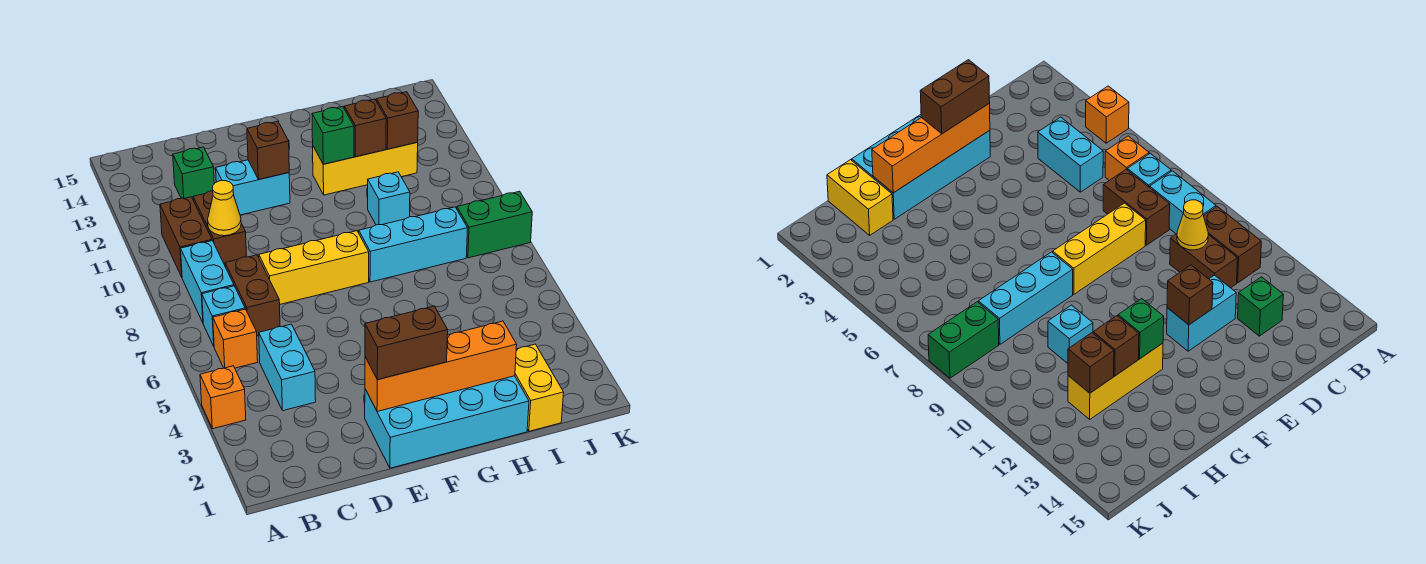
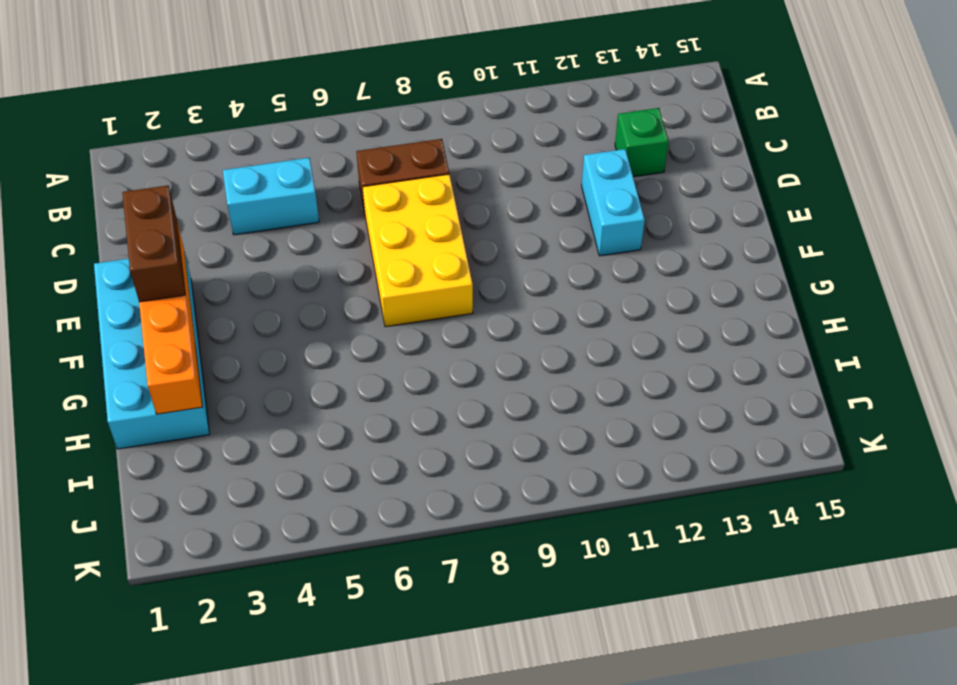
yellow 2x3 brick [363,174,473,327] -> yellow 1x3 brick [259,231,369,304]
none -> orange 1x1 brick [200,366,246,429]
none -> orange 1x1 brick [213,309,258,368]
none -> cyan 1x1 brick [202,286,245,346]

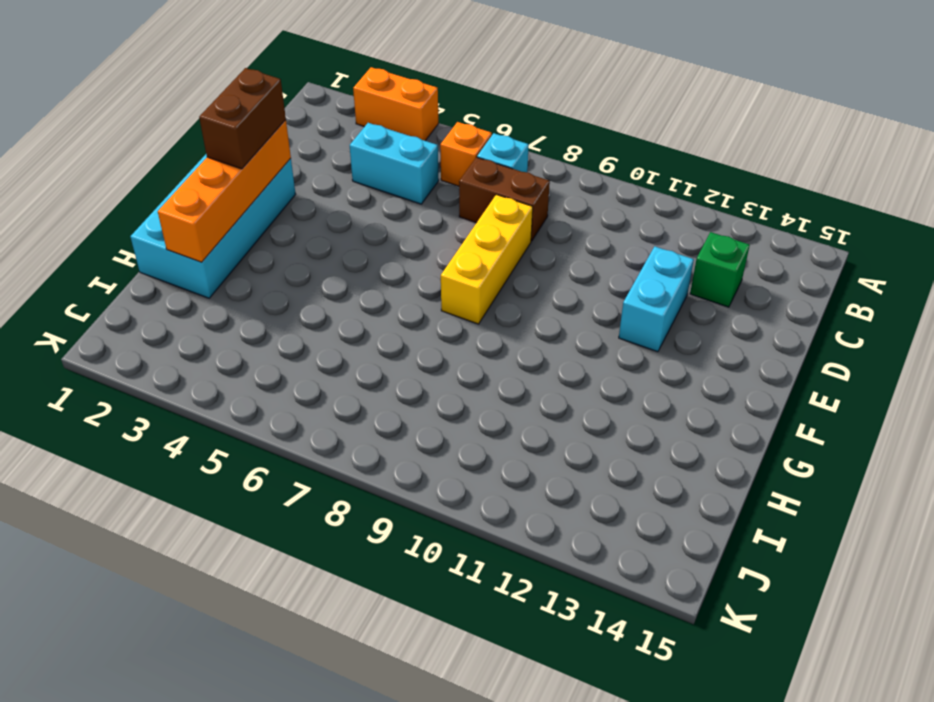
orange 1x2 brick [353,67,439,141] -> orange 1x1 brick [200,366,246,429]
none -> cyan 1x2 brick [181,241,234,322]
none -> brown 1x2 brick [160,197,212,277]
none -> brown 1x2 brick [193,191,247,265]

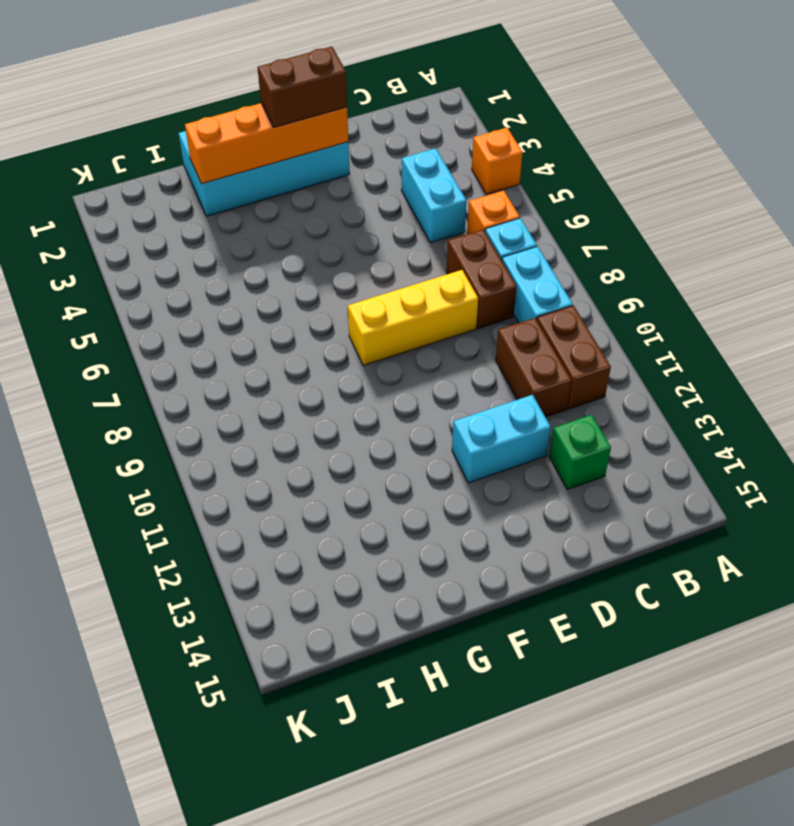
none -> cyan 1x3 brick [359,207,467,282]
none -> yellow 1x3 brick [313,143,418,195]
none -> cyan 1x1 brick [368,172,410,225]

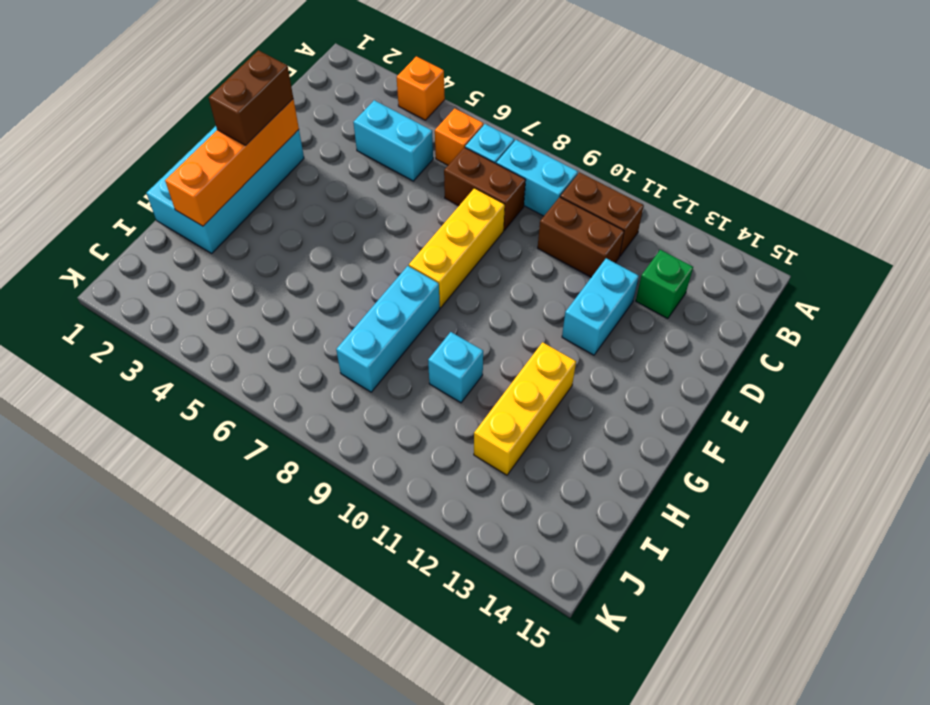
none -> yellow 1x2 brick [515,344,564,431]
none -> green 1x2 brick [457,191,532,258]
none -> yellow 1x1 cone [208,181,241,236]

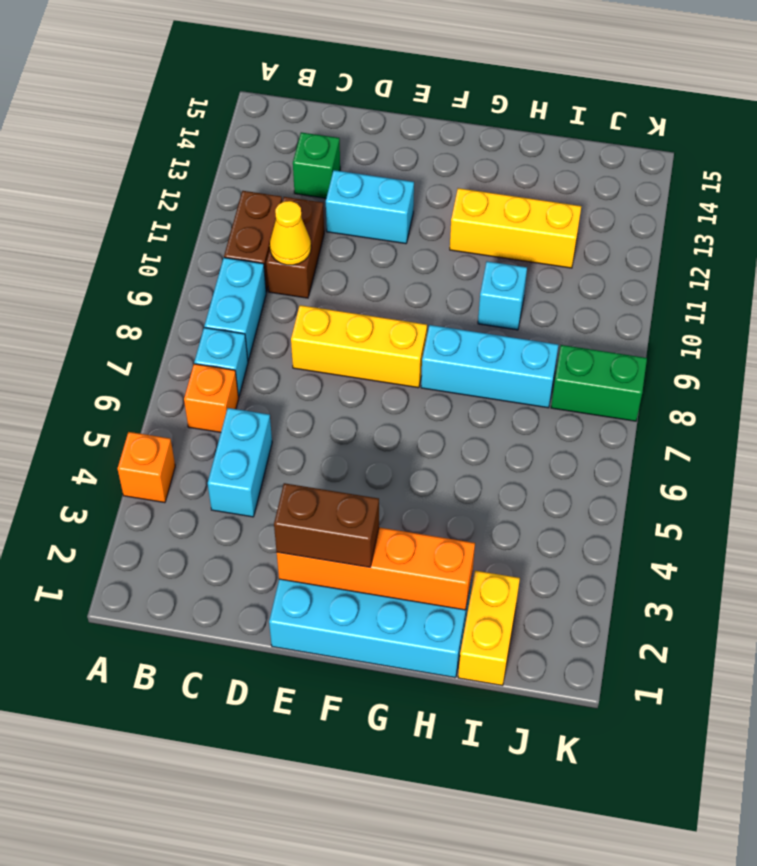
none -> brown 1x2 brick [225,255,280,336]
none -> brown 1x1 brick [247,121,289,179]
none -> green 1x1 brick [312,106,354,164]

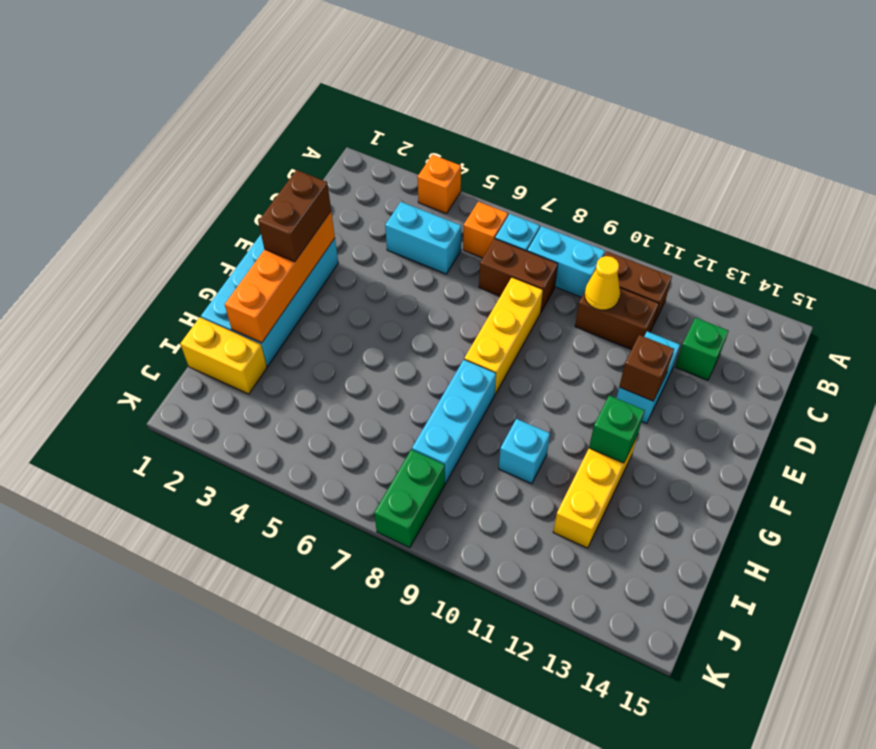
none -> brown 1x1 brick [344,99,386,157]
none -> brown 1x1 brick [376,92,418,149]

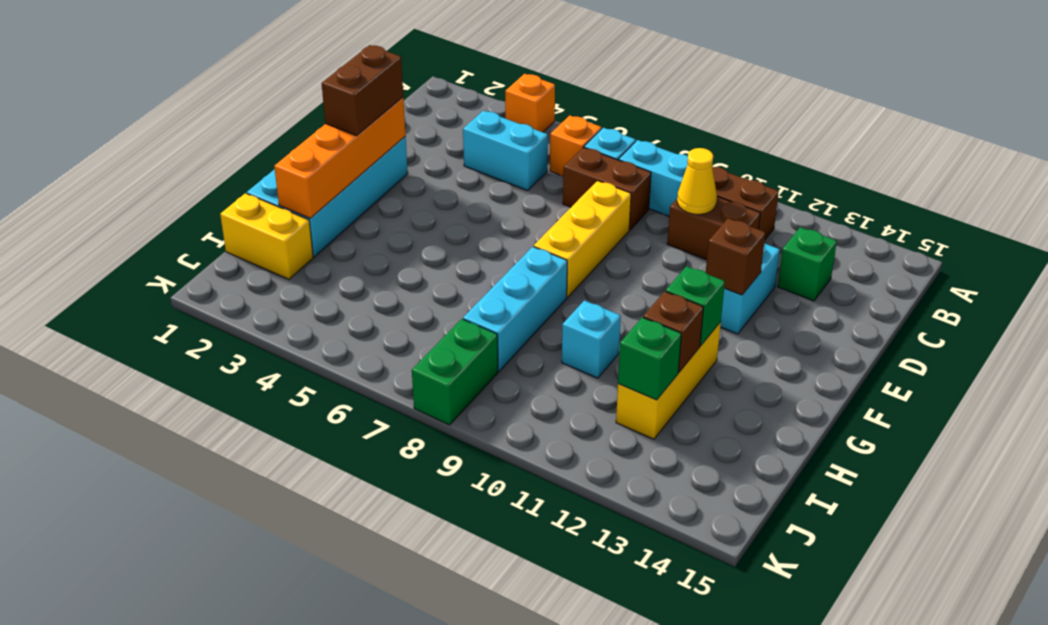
green 1x1 brick [618,317,681,400] -> brown 1x1 brick [376,92,418,149]

